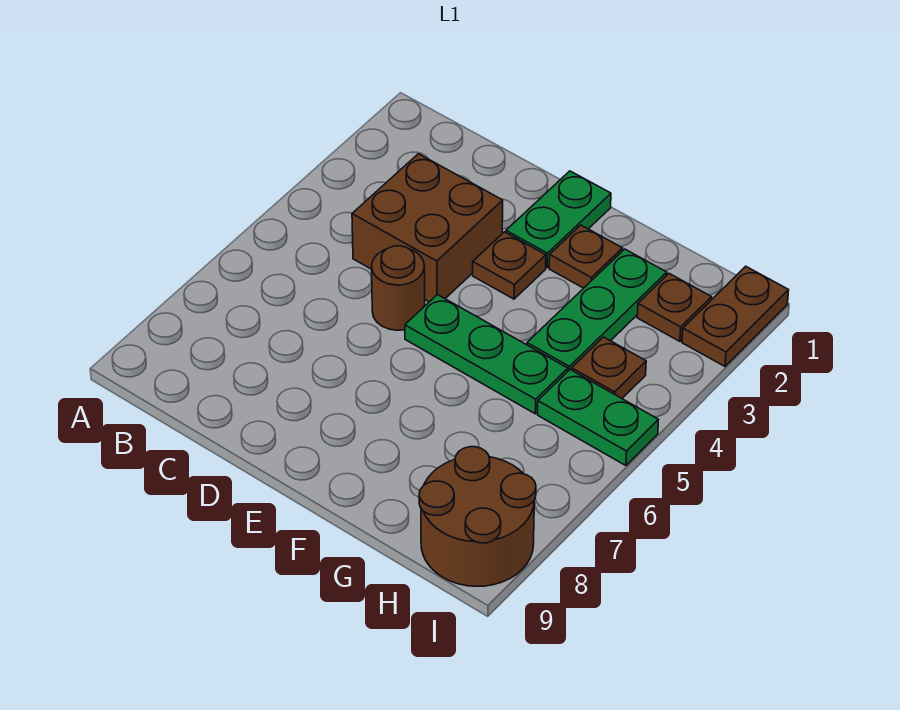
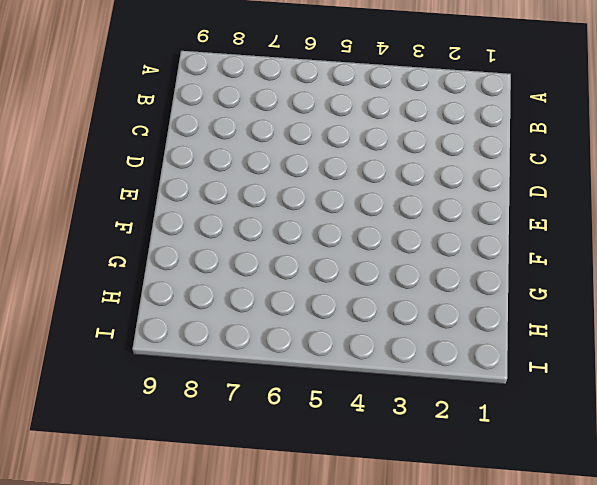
none -> brown 2x2 brick [352,154,503,302]
none -> brown 1x1 round brick [372,246,425,330]
none -> green 1x2 plate [506,171,611,268]

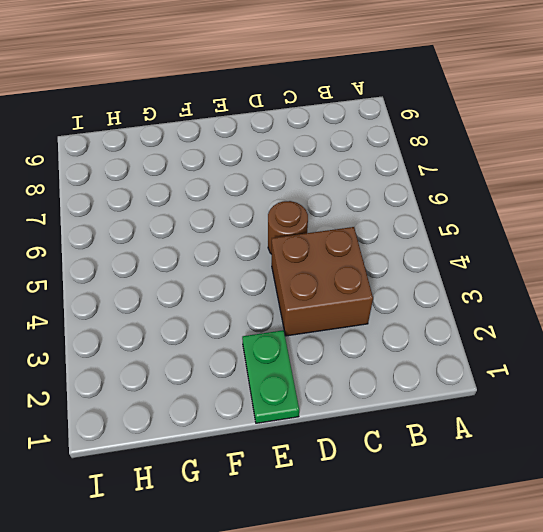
none -> brown 1x1 plate [473,232,546,299]
none -> green 1x3 plate [405,295,568,414]
none -> brown 1x1 plate [549,225,623,288]

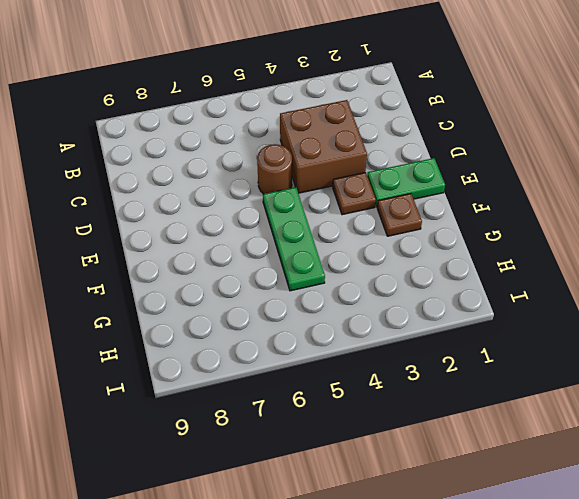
none -> green 1x3 plate [527,249,667,371]
none -> brown 1x1 plate [637,274,712,341]
none -> brown 1x1 plate [572,337,646,398]

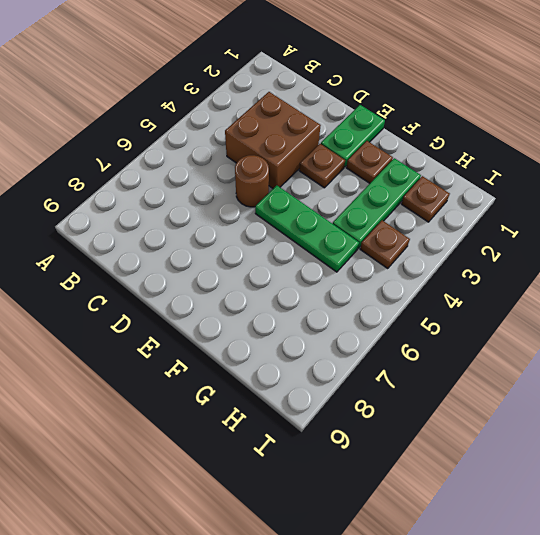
none -> green 1x2 plate [538,370,658,466]
none -> brown 2x2 round brick [419,447,536,586]
none -> brown 1x2 plate [682,266,789,366]

